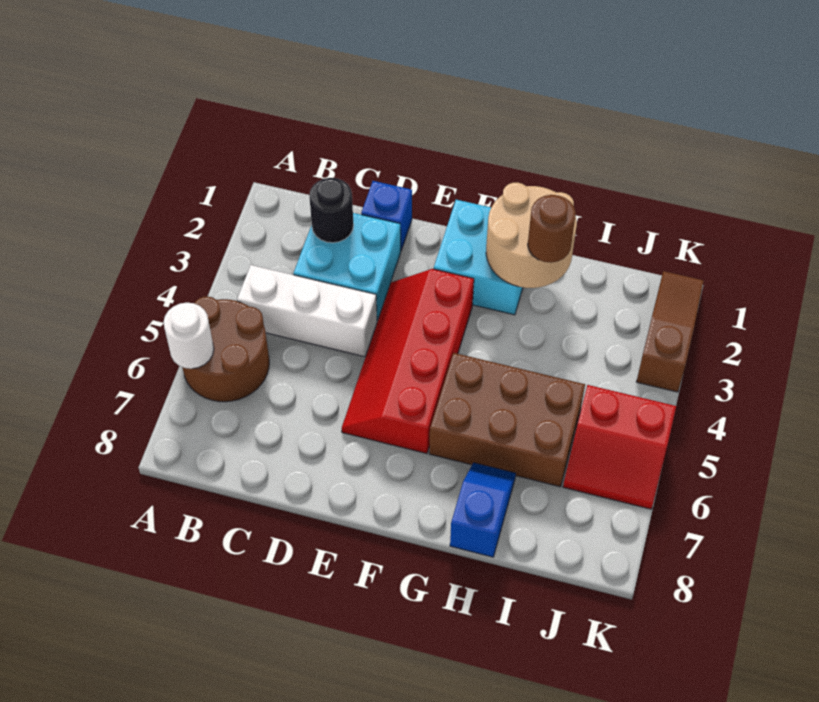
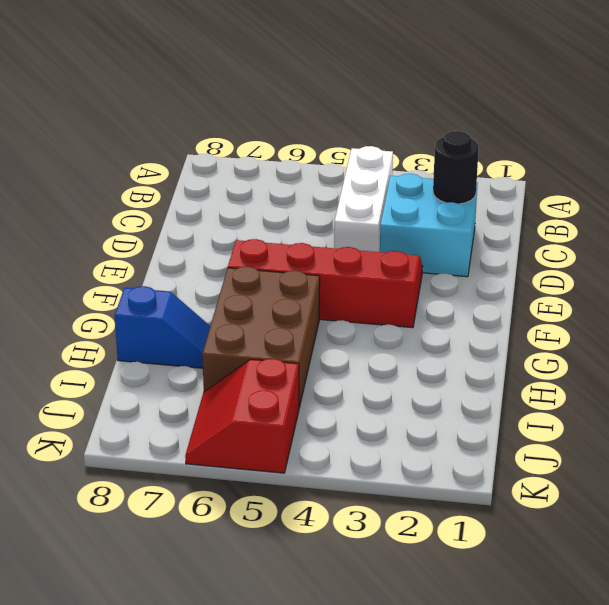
none -> brown 2x2 round brick [182,297,269,402]
none -> blue 1x1 brick [361,181,412,250]
none -> cyan 2x2 brick [434,200,523,315]

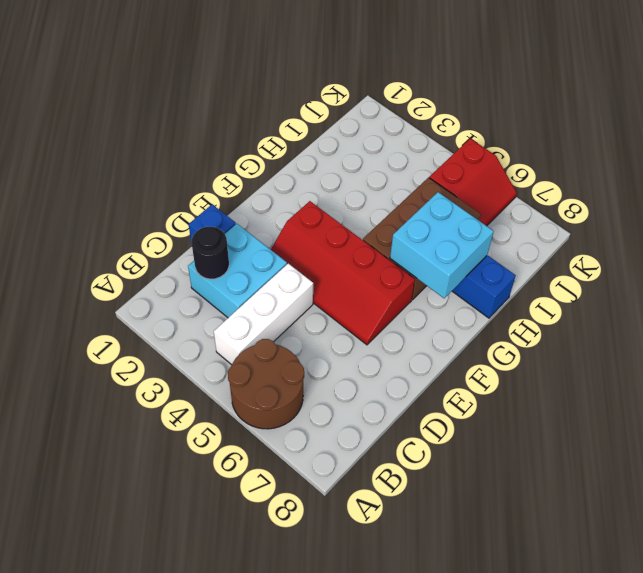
cyan 2x2 brick [390,192,493,298] -> cyan 2x2 brick moved to [434,200,523,315]
none -> brown 1x3 slope [636,271,703,392]
none -> white 1x1 round brick [164,303,214,369]
none -> tan 2x2 round brick [486,183,577,288]

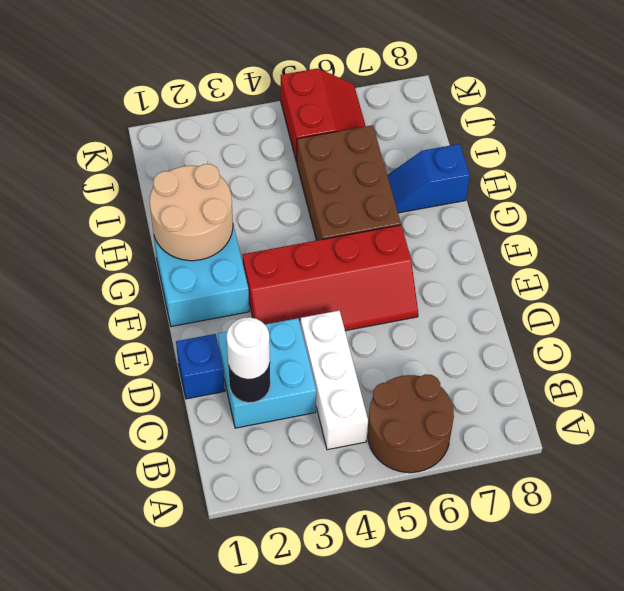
white 1x1 round brick [227,317,270,379] -> white 1x1 round brick moved to [164,303,214,369]
none -> brown 1x3 slope [636,271,703,392]
none -> brown 1x1 round brick [528,195,576,263]

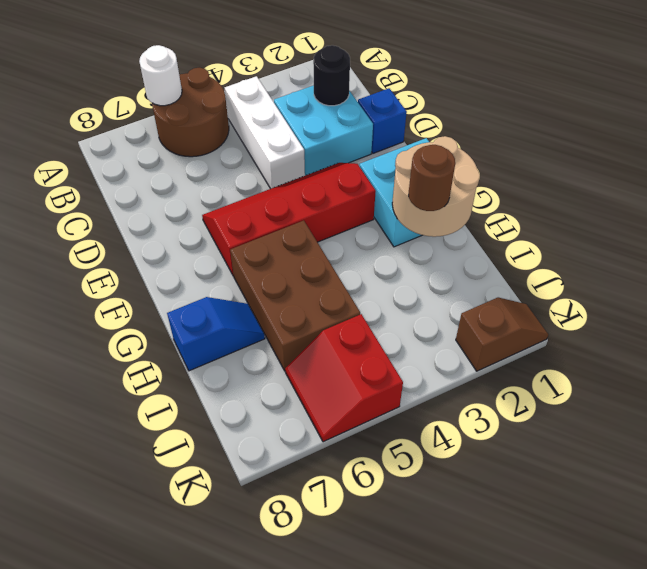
brown 1x2 slope [456,297,548,371] -> brown 1x3 slope [636,271,703,392]

